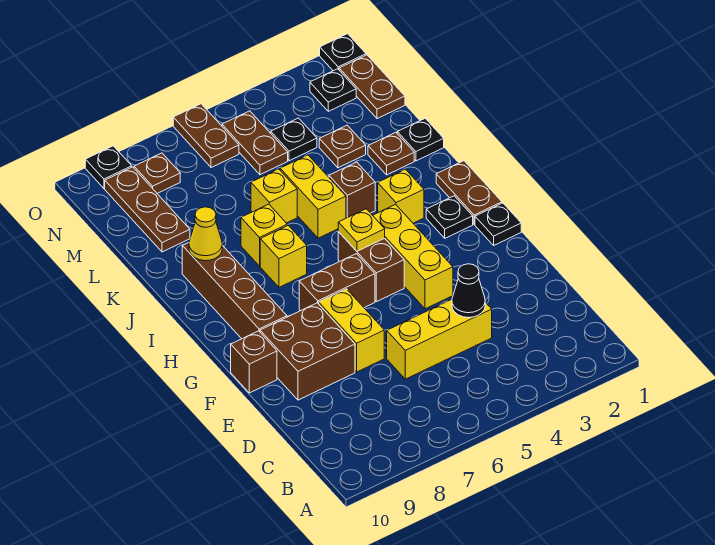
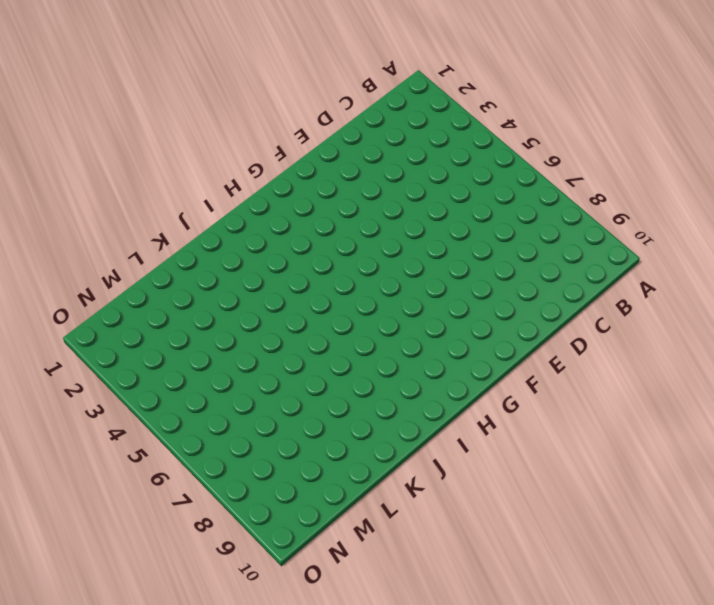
none -> yellow 1x3 brick [387,299,492,379]
none -> yellow 1x2 brick [319,289,384,372]
none -> brown 2x2 brick [260,303,355,400]
none -> yellow 1x3 brick [373,205,453,309]

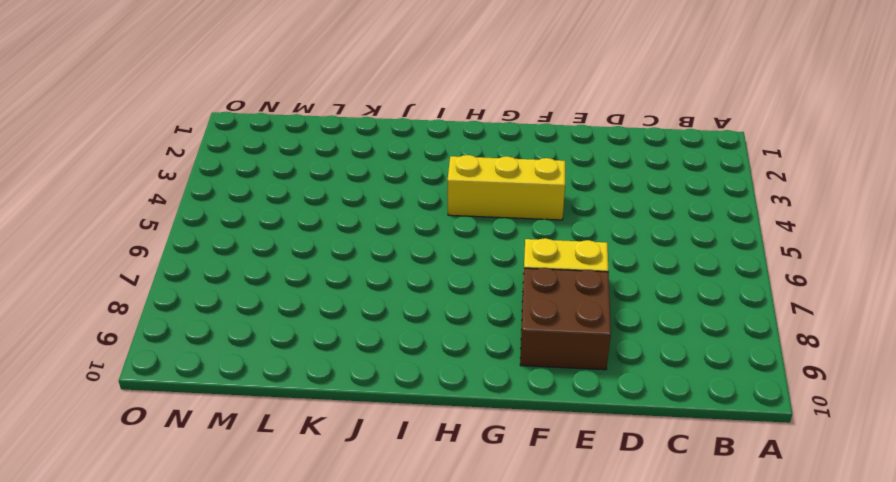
none -> yellow 1x3 brick [387,299,492,379]
none -> brown 1x1 brick [231,331,277,393]
none -> black 1x1 plate [475,203,521,245]
none -> brown 1x2 brick [338,232,404,302]

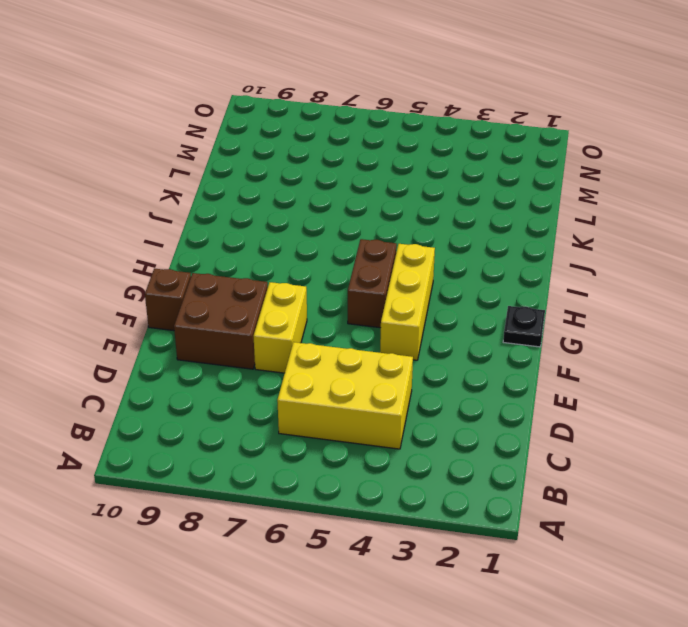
yellow 2x3 brick [277,342,413,449] -> yellow 1x3 brick [387,299,492,379]
none -> brown 1x2 brick [299,254,375,311]
none -> brown 1x4 brick [182,243,287,339]
none -> brown 1x2 plate [436,161,502,224]
none -> black 1x1 plate [426,196,473,238]

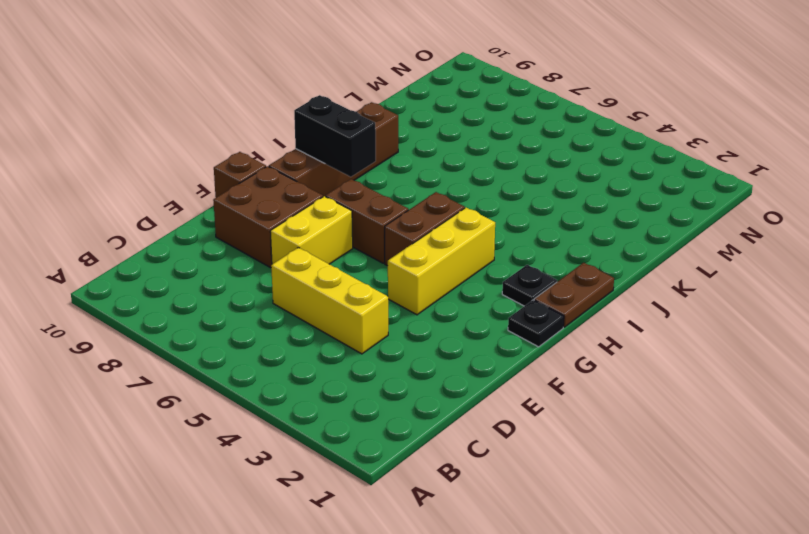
black 1x2 brick [294,95,376,177] -> none
none -> yellow 1x1 brick [378,169,424,223]
none -> yellow 1x1 brick [260,225,307,287]
none -> brown 1x1 brick [329,162,375,218]
none -> yellow 1x2 brick [280,155,346,238]

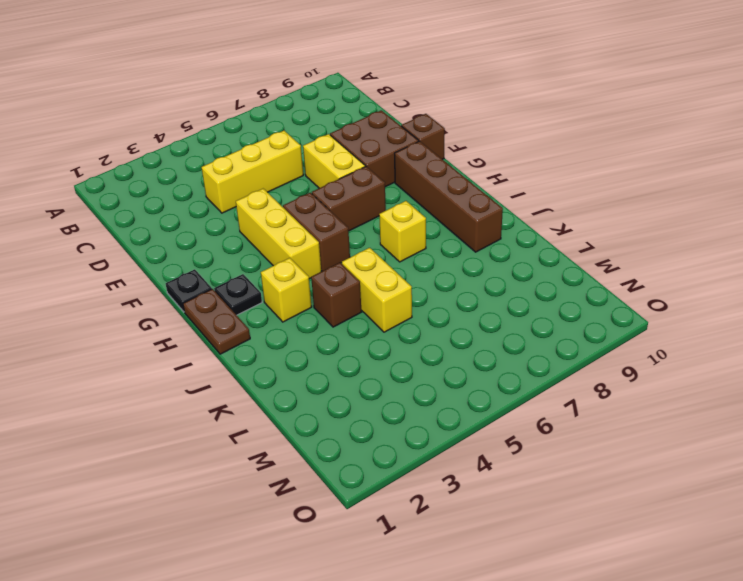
none -> yellow 1x1 brick [241,204,287,266]
none -> black 1x1 plate [397,118,444,161]
none -> brown 1x1 plate [368,132,414,175]
none -> yellow 1x1 brick [251,169,297,223]

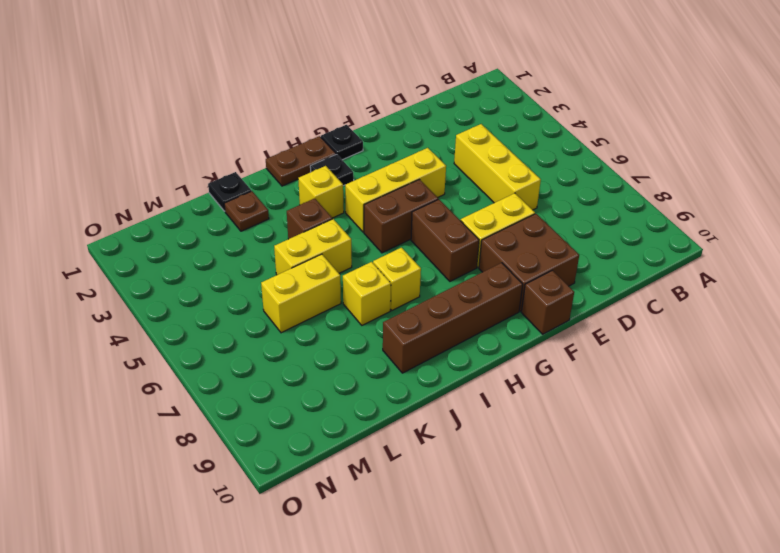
yellow 1x2 brick [261,254,341,333] -> yellow 1x1 brick [251,169,297,223]
none -> brown 1x1 plate [319,125,366,168]
none -> brown 1x3 plate [105,167,190,252]
none -> brown 1x2 plate [339,55,405,119]
none -> black 1x1 plate [271,118,317,161]

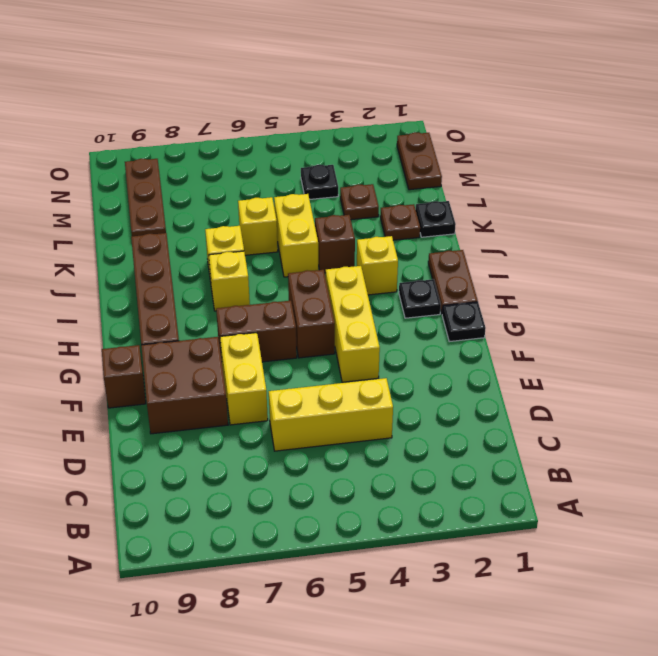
none -> brown 1x2 plate [222,111,288,175]
none -> black 1x1 plate [310,69,356,111]
none -> brown 1x2 plate [173,104,239,168]
none -> brown 1x1 plate [134,153,180,193]

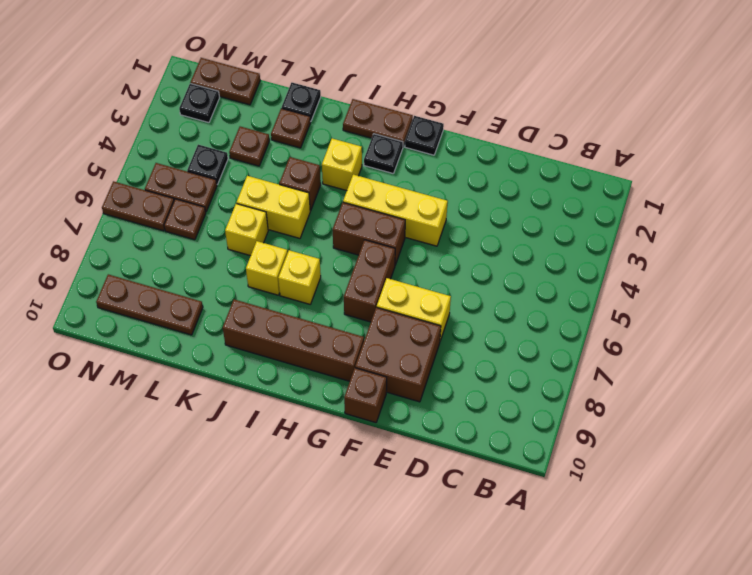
brown 1x1 plate [164,199,206,240] -> brown 1x1 plate moved to [134,153,180,193]
none -> yellow 1x3 brick [387,299,492,379]
none -> black 1x1 plate [320,34,366,71]
none -> black 1x1 plate [85,146,132,188]
none -> black 1x1 cone [452,264,485,317]

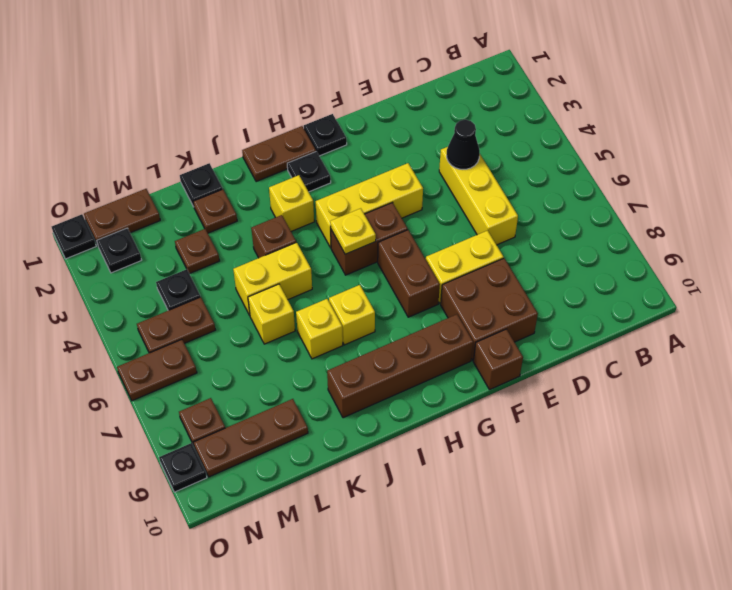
none -> yellow 1x1 cone [189,207,222,261]

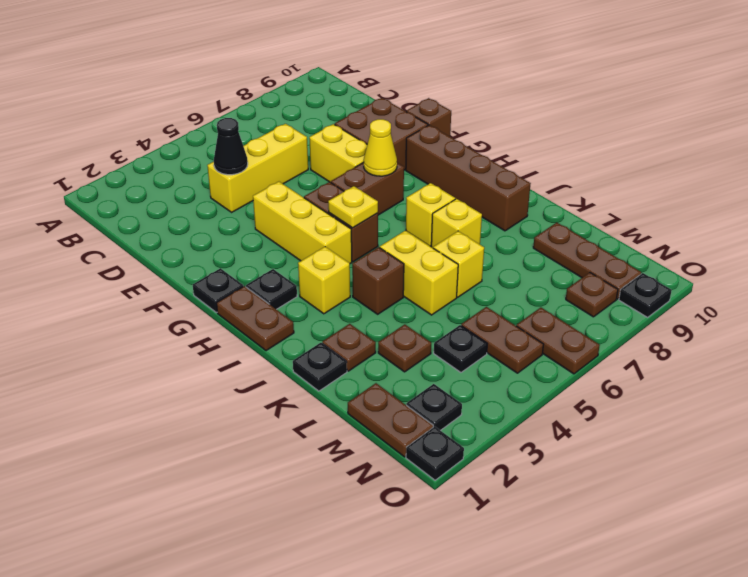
yellow 1x1 cone [364,119,397,176] -> yellow 1x1 cone moved to [189,207,222,261]

